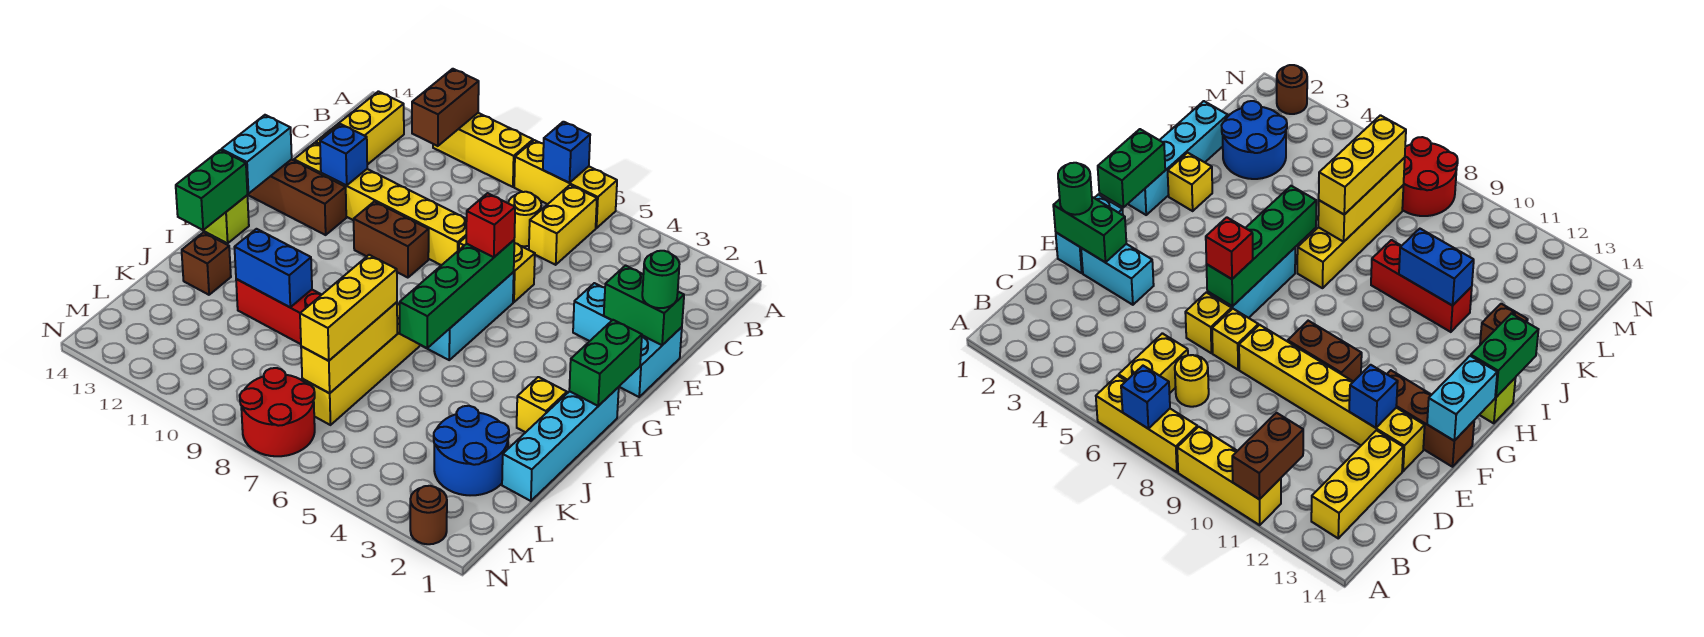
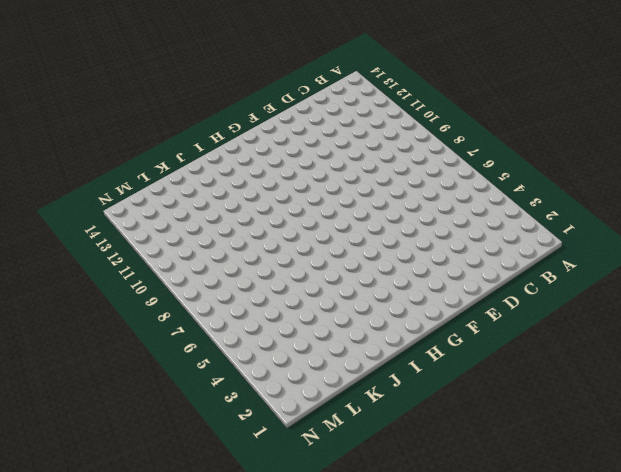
none -> yellow 1x3 brick [514,140,617,228]
none -> yellow 1x3 brick [433,113,533,187]
none -> yellow 1x2 brick [529,185,597,265]
none -> yellow 1x3 brick [316,91,404,165]

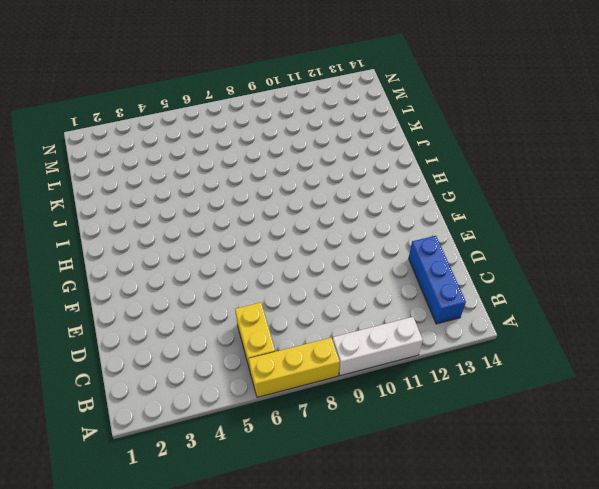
white 1x3 brick [333,317,423,376] -> yellow 1x3 brick [433,113,533,187]
blue 1x3 brick [409,236,466,324] -> yellow 1x3 brick [316,91,404,165]
none -> yellow 1x1 round brick [508,192,541,246]
none -> cyan 1x2 brick [619,327,682,397]
none -> cyan 1x2 brick [573,283,612,341]
none -> yellow 1x1 brick [513,243,535,302]

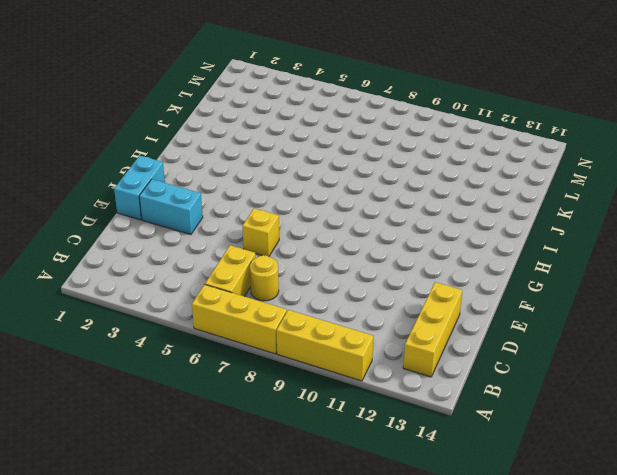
none -> yellow 1x1 brick [1212,309,1258,370]
none -> yellow 1x6 brick [294,143,467,265]
none -> cyan 1x3 brick [425,272,514,360]
none -> brown 1x2 brick [354,202,429,278]

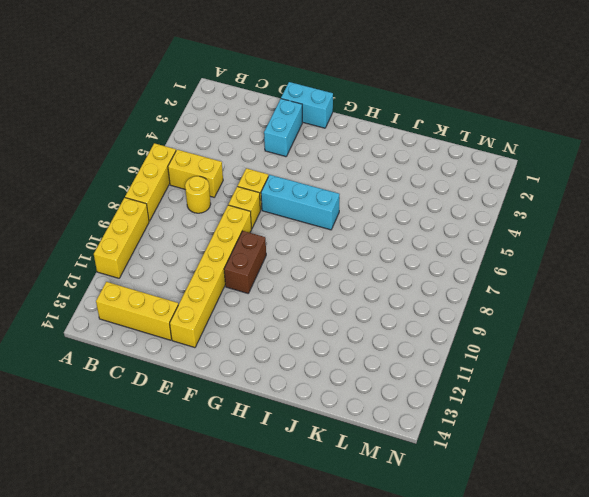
none -> brown 1x3 brick [247,159,346,235]
none -> cyan 1x4 brick [502,387,619,501]
none -> lime 1x1 brick [203,196,249,243]
none -> yellow 1x1 brick [517,377,567,432]

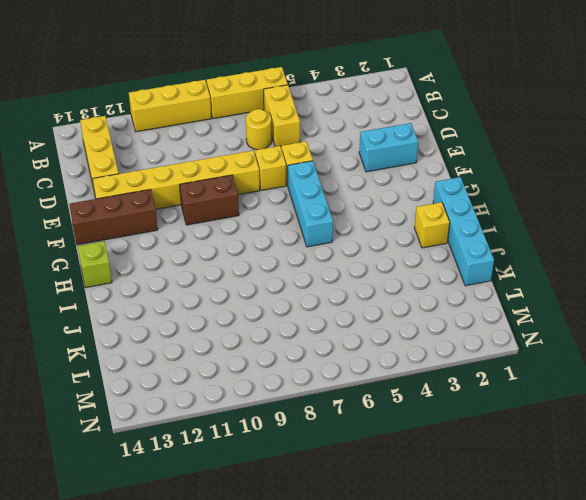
none -> cyan 1x2 brick [619,327,682,397]
none -> yellow 1x4 brick [302,303,420,425]
none -> red 1x3 brick [236,279,321,344]
none -> brown 1x1 brick [182,232,231,295]

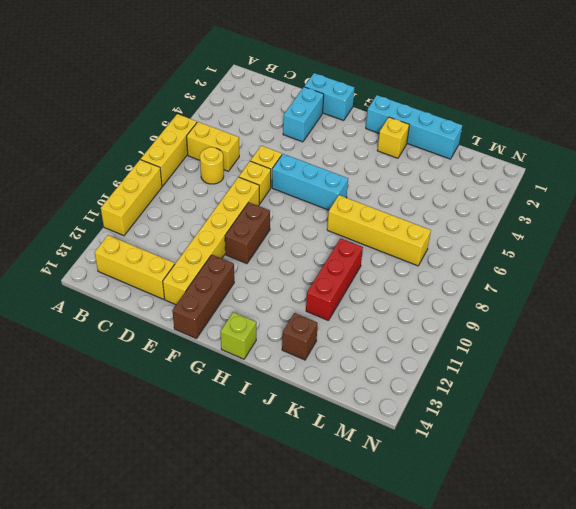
none -> blue 2x2 round brick [434,406,509,495]
none -> red 2x2 round brick [240,368,315,456]
none -> brown 1x1 round brick [410,486,447,544]
none -> blue 1x1 brick [543,122,590,183]

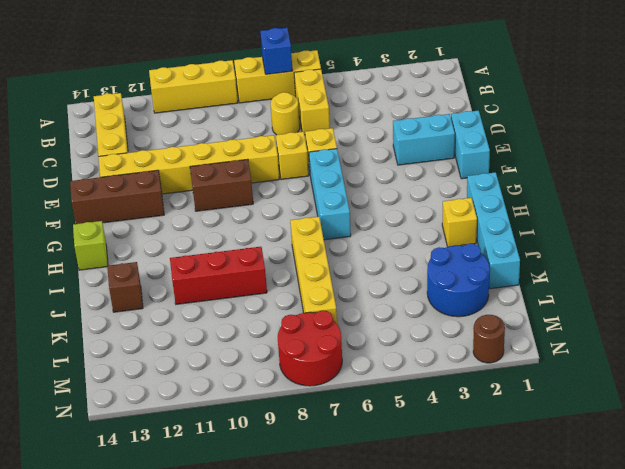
none -> brown 1x2 brick [412,69,479,146]
none -> green 1x2 brick [604,265,684,345]
none -> blue 1x1 brick [320,124,367,186]
none -> green 1x4 brick [400,240,514,348]

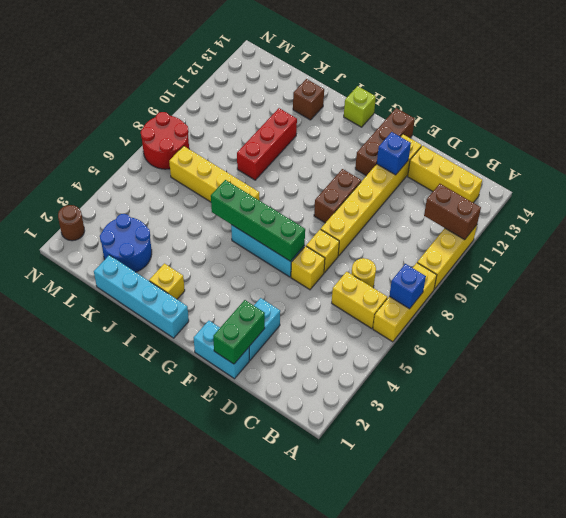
none -> cyan 1x2 brick [221,115,292,194]
none -> green 1x2 brick [569,320,642,406]
none -> green 1x2 brick [176,150,247,230]
none -> yellow 1x3 brick [301,302,397,393]

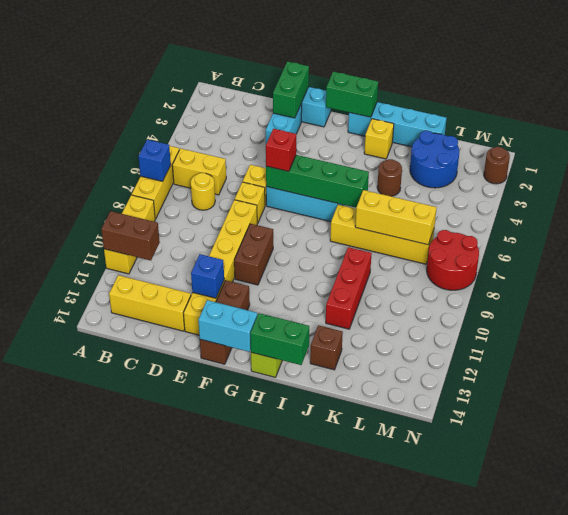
brown 1x1 round brick [377,159,402,196] -> none
none -> blue 1x2 brick [234,229,312,307]
none -> green 1x1 round brick [642,251,679,308]
none -> yellow 1x3 brick [300,255,397,361]

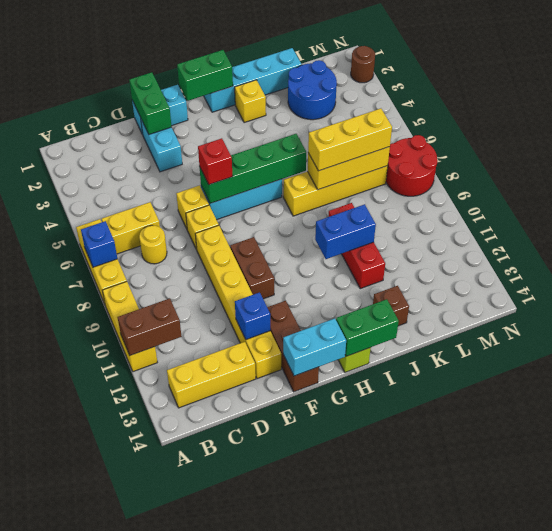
blue 1x2 brick [315,204,376,259] -> blue 1x2 brick turned to [234,229,312,307]
none -> green 1x1 round brick [642,251,679,308]

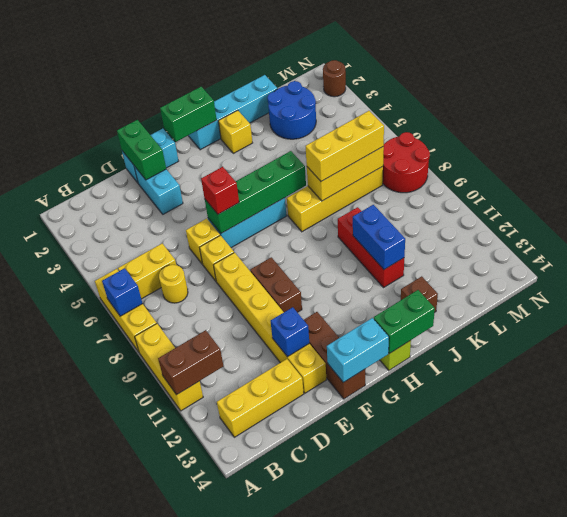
none -> green 1x1 round brick [642,251,679,308]

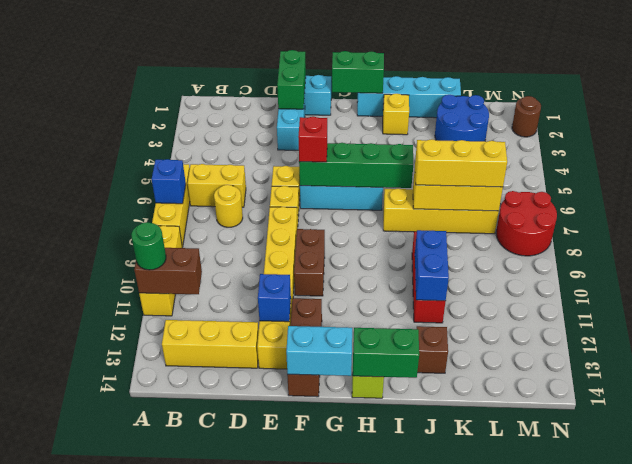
green 1x1 round brick [131,222,166,270] -> green 1x1 round brick moved to [642,251,679,308]

